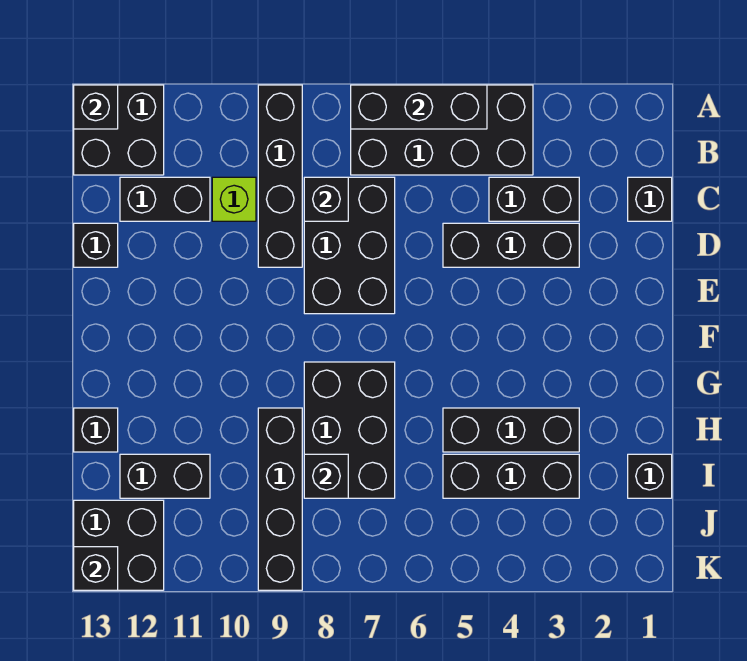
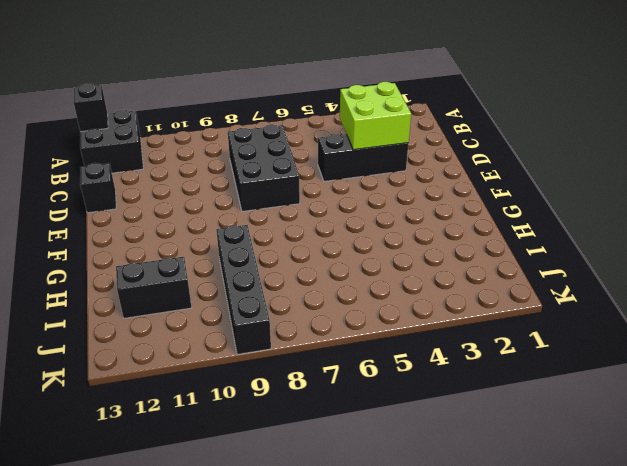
lime 2x2 brick [340,82,411,150] -> none
none -> black 2x4 brick [351,85,533,175]
none -> black 1x4 brick [258,85,302,267]
none -> black 1x1 brick [628,177,672,221]

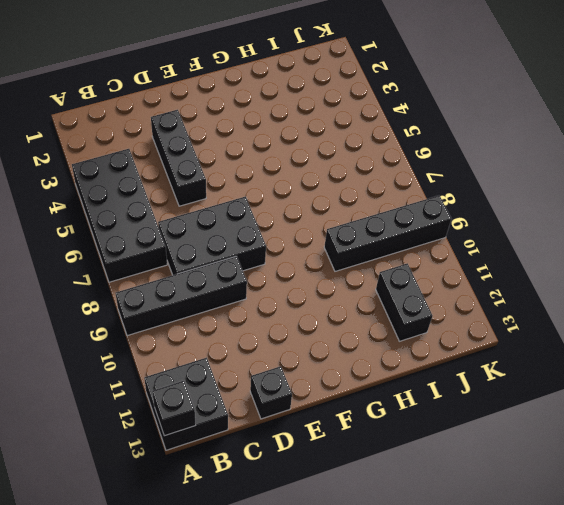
none -> black 1x1 brick [628,177,672,221]
none -> black 1x2 brick [489,177,579,221]
none -> lime 1x1 brick [212,177,256,221]

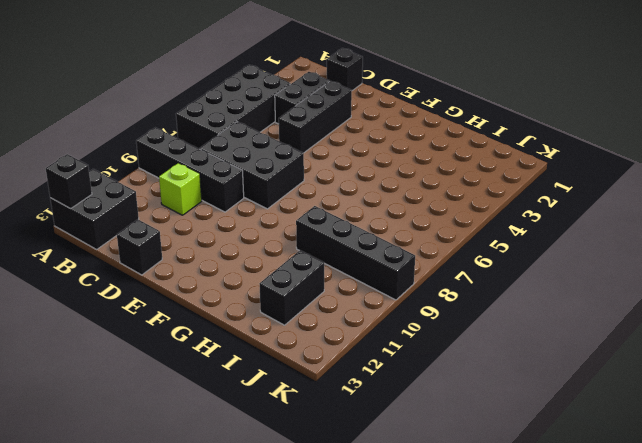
none -> black 1x2 brick [120,177,210,221]
none -> black 2x3 brick [304,362,395,498]
none -> black 1x3 brick [443,408,579,452]

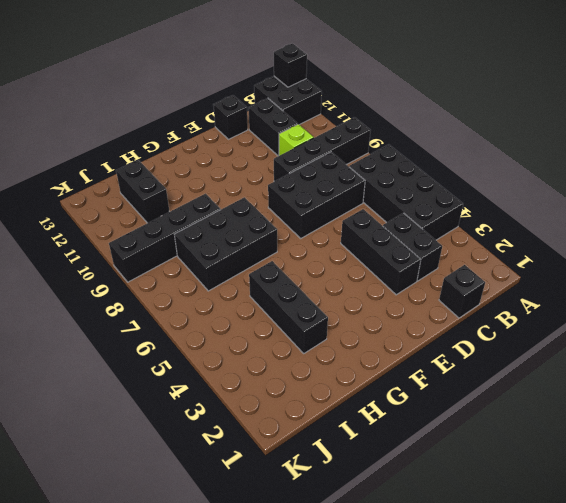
none -> black 1x1 brick [74,408,118,452]
none -> black 1x1 brick [628,454,672,498]
none -> black 1x3 brick [443,454,579,498]

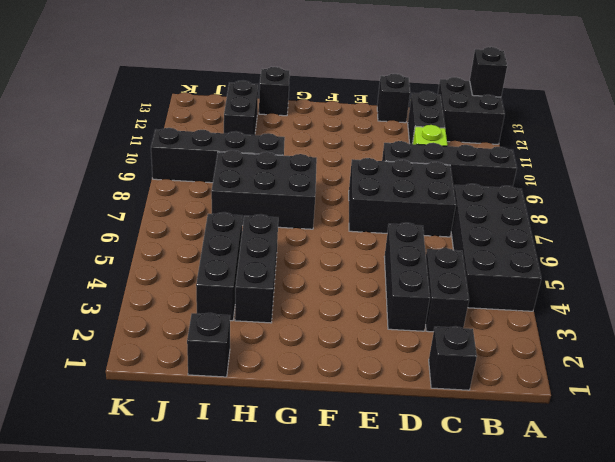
none -> black 2x2 brick [74,500,164,590]
none -> black 1x3 brick [351,85,487,129]
none -> black 1x1 brick [304,177,348,221]

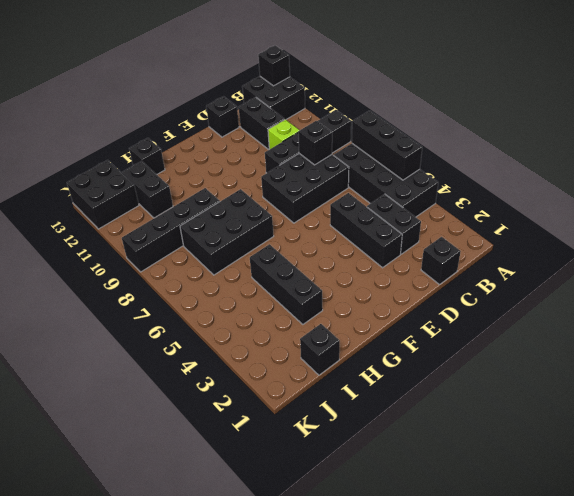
none -> black 1x3 brick [443,454,579,498]
none -> black 1x1 brick [304,454,348,498]
none -> black 1x1 brick [74,547,118,590]

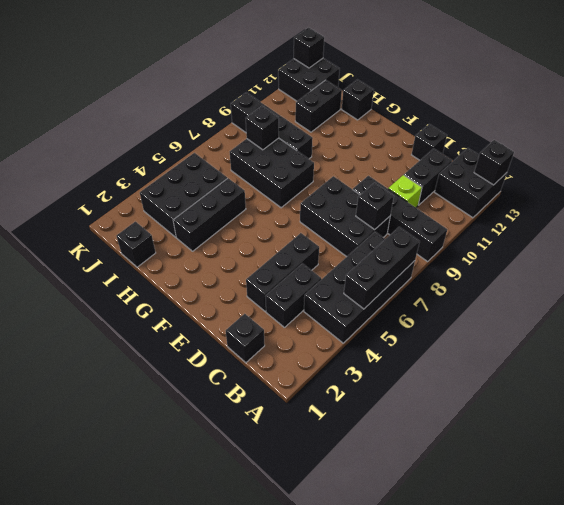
black 2x3 brick [140,153,227,237] -> black 1x3 brick [443,454,579,498]

